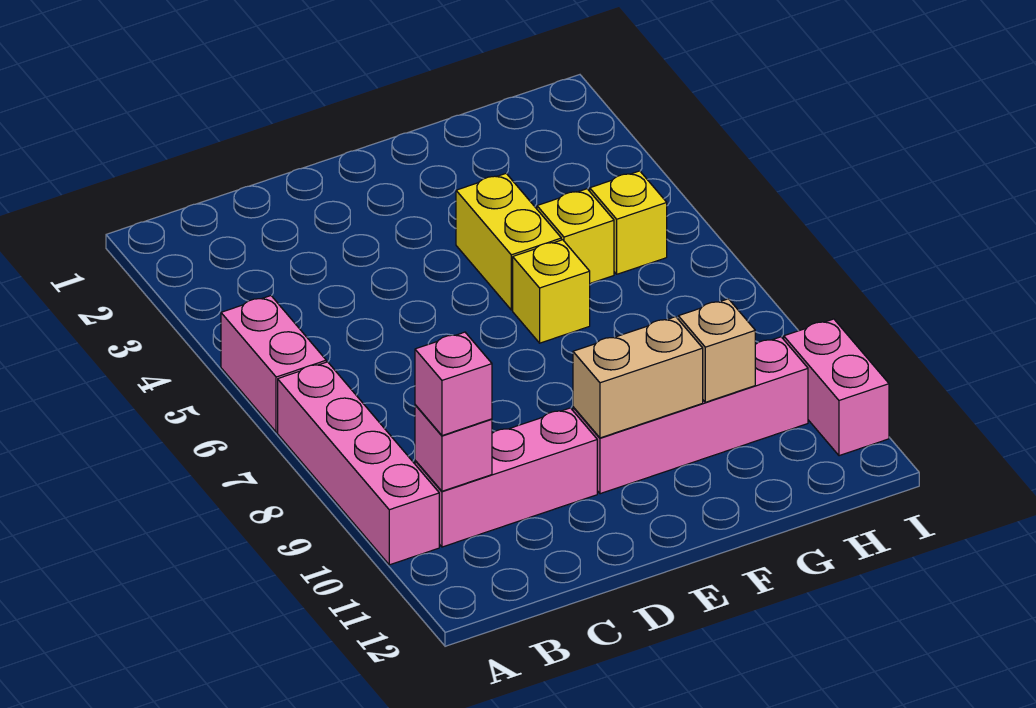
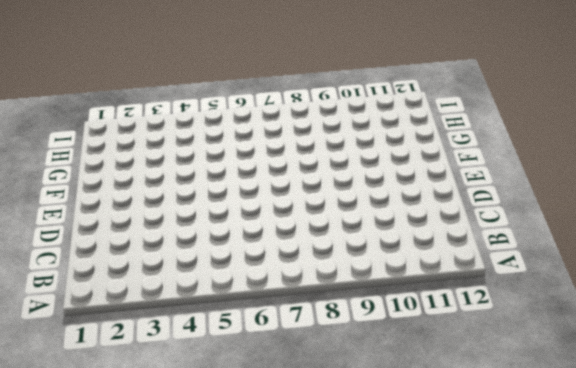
none -> pink 1x2 brick [221,296,326,432]
none -> pink 1x4 brick [278,362,439,565]
none -> pink 1x3 brick [415,408,597,547]

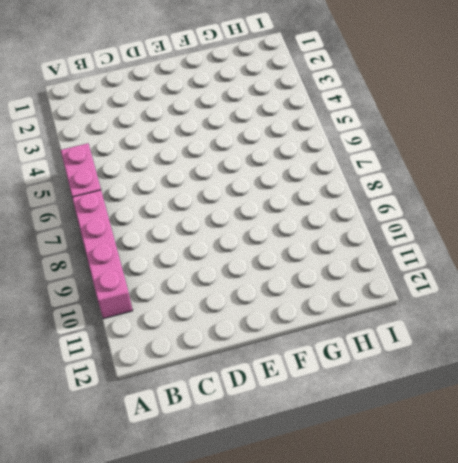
none -> pink 1x3 brick [415,408,597,547]
none -> pink 1x4 brick [573,337,808,494]
none -> yellow 1x2 brick [456,174,561,310]

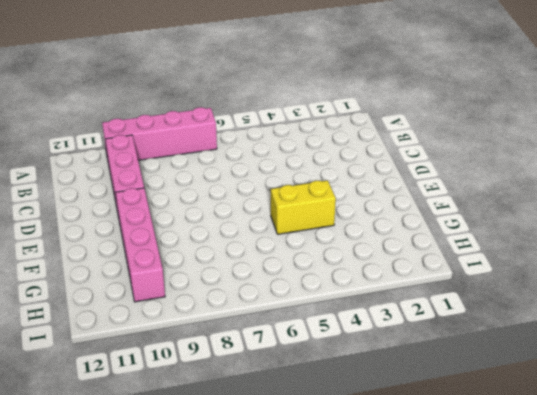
none -> pink 1x2 brick [221,296,326,432]
none -> yellow 1x1 brick [513,240,590,343]
none -> yellow 1x1 brick [537,189,614,283]

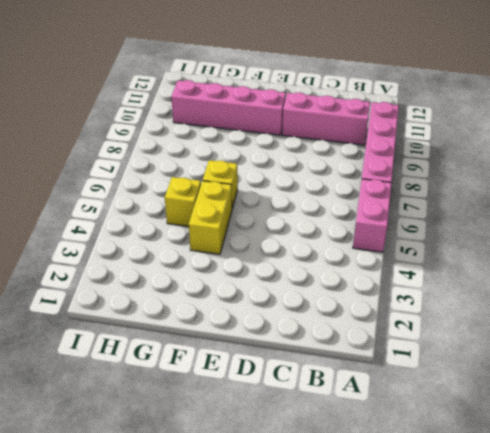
none -> yellow 1x1 brick [590,171,667,274]
none -> pink 1x2 brick [784,319,889,456]
none -> pink 1x1 brick [415,405,492,491]

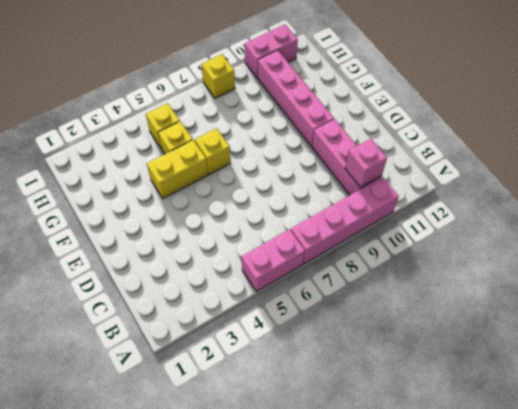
yellow 1x1 brick [201,54,235,98] -> none
none -> tan 1x2 brick [573,317,703,438]
none -> tan 1x1 brick [678,299,755,402]
none -> pink 1x1 brick [415,332,492,436]

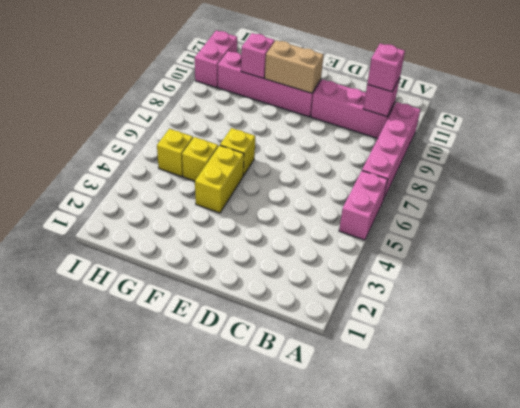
pink 1x1 brick [241,33,275,78] -> tan 1x1 brick [678,299,755,402]

